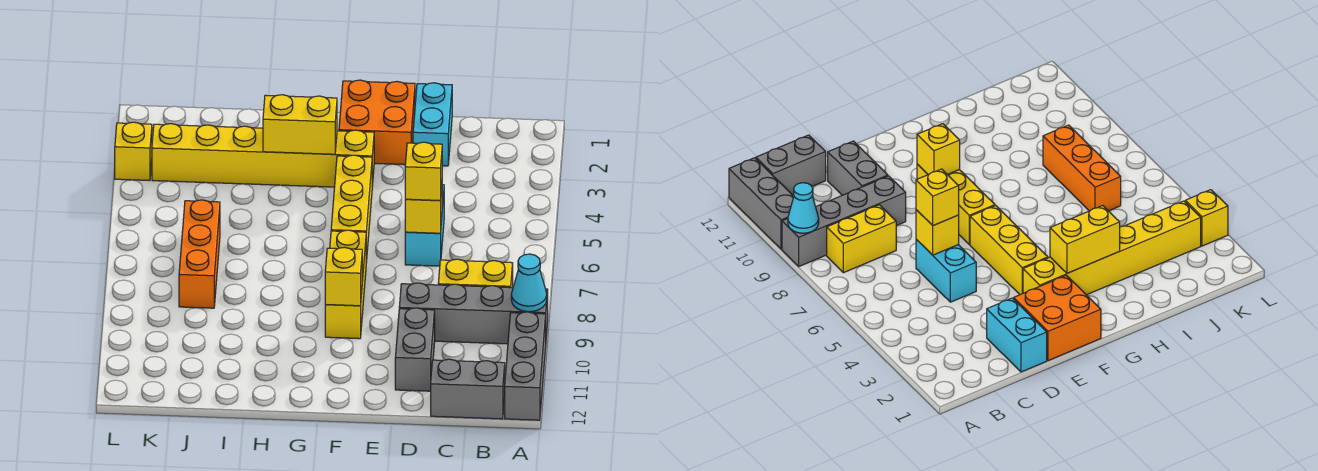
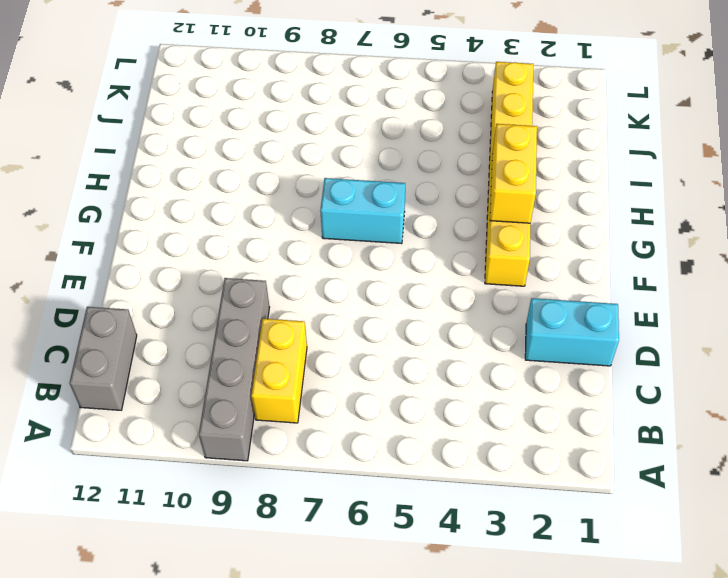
cyan 1x2 brick [320,178,405,244] -> cyan 1x2 brick moved to [405,185,444,266]
none -> grey 1x3 brick [505,312,546,420]
none -> grey 1x2 brick [395,308,435,391]
none -> orange 2x2 brick [339,80,415,165]

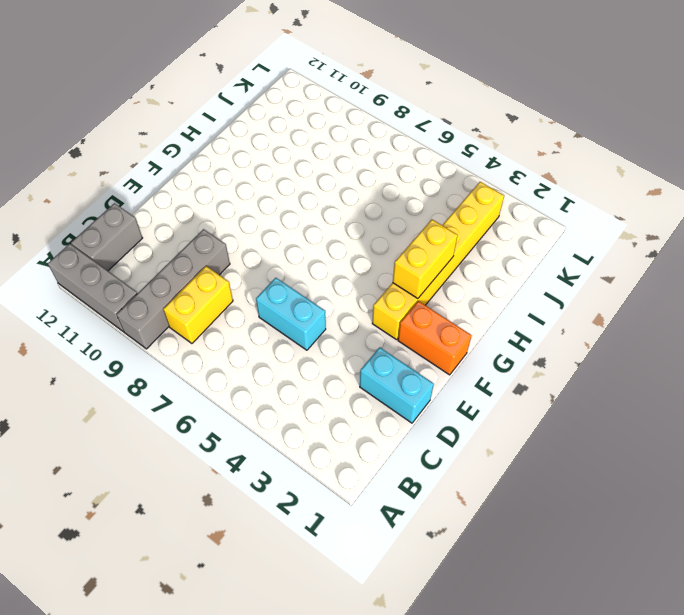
orange 1x2 brick [398,301,472,375] -> orange 2x2 brick [339,80,415,165]
none -> grey 1x2 brick [395,308,435,391]
none -> yellow 1x3 brick [331,155,372,263]
none -> yellow 1x3 brick [325,230,366,339]

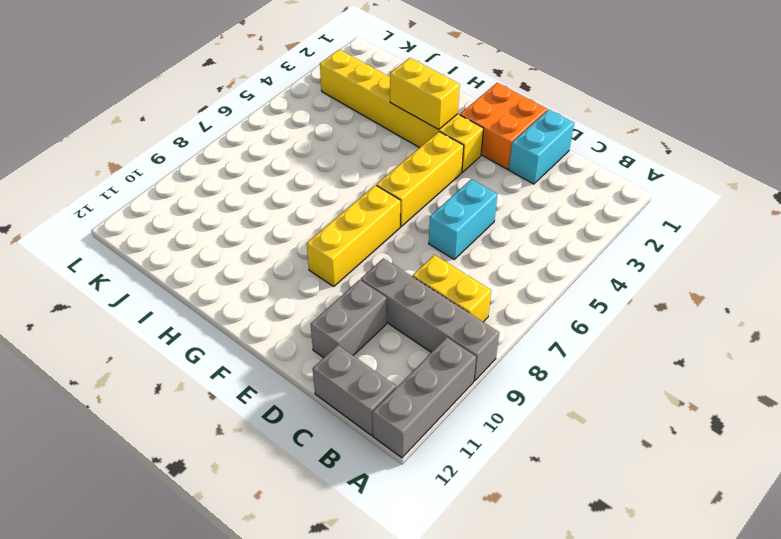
none -> orange 1x3 brick [179,200,220,308]
none -> yellow 1x1 brick [115,122,152,181]
none -> cyan 1x1 cone [511,254,547,312]

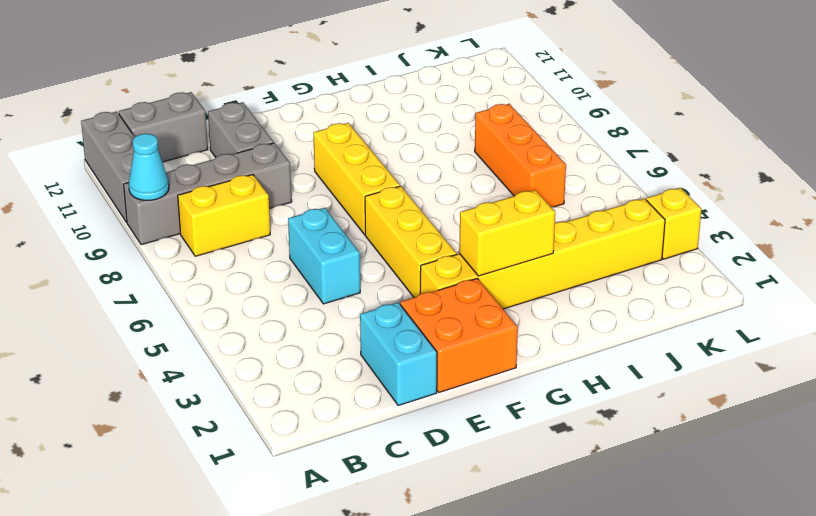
none -> yellow 1x1 brick [405,188,442,233]
none -> yellow 1x1 brick [325,247,362,306]
none -> yellow 1x1 brick [405,142,442,201]

